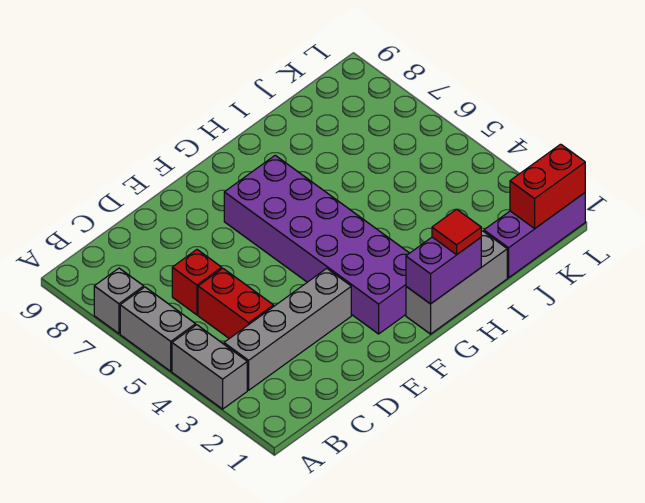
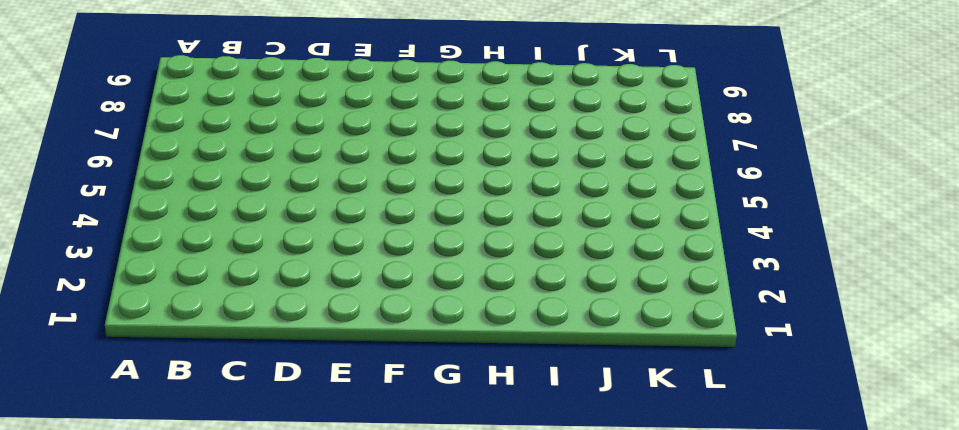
none -> grey 1x2 brick [172,325,247,409]
none -> grey 1x2 brick [120,287,196,371]
none -> grey 1x1 brick [94,268,144,334]

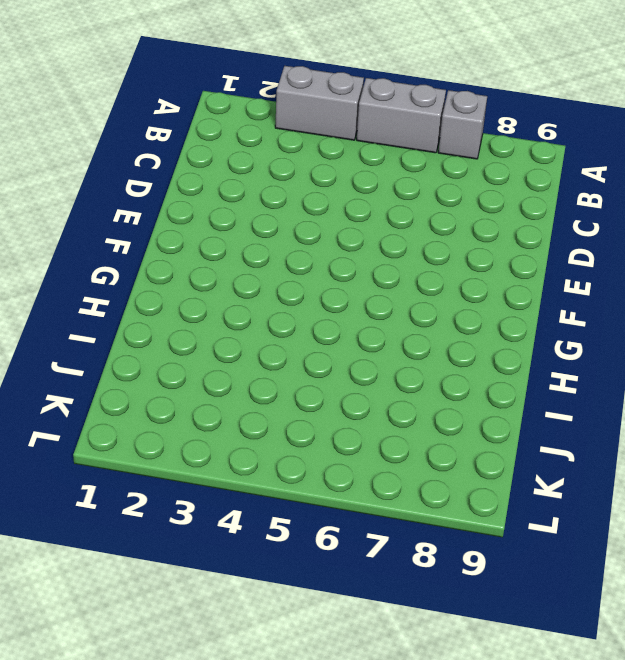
none -> grey 1x4 brick [224,268,351,390]
none -> red 1x2 brick [198,268,274,339]
none -> red 1x1 brick [172,250,222,315]

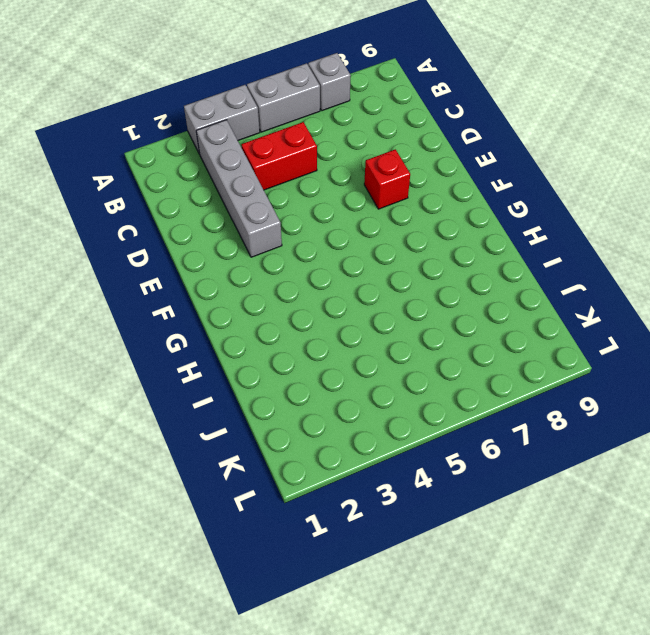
red 1x1 brick [364,149,410,209] -> red 1x1 brick moved to [172,250,222,315]
none -> purple 2x6 brick [224,155,409,334]
none -> grey 1x3 brick [406,231,507,334]
none -> purple 1x3 brick [484,193,585,278]

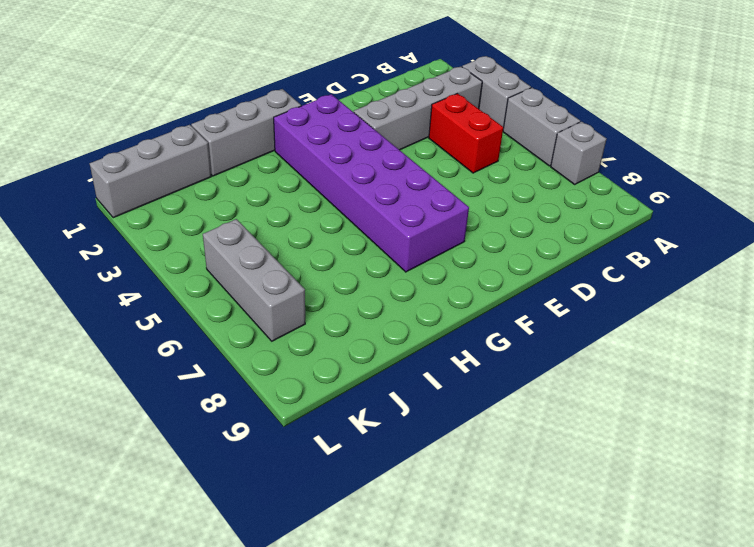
grey 1x3 brick [90,125,211,218] -> purple 1x3 brick [484,193,585,278]
grey 1x3 brick [203,219,305,341] -> none
none -> red 1x1 brick [172,250,222,315]
none -> purple 1x2 brick [406,237,481,304]
none -> red 1x2 brick [510,144,585,228]

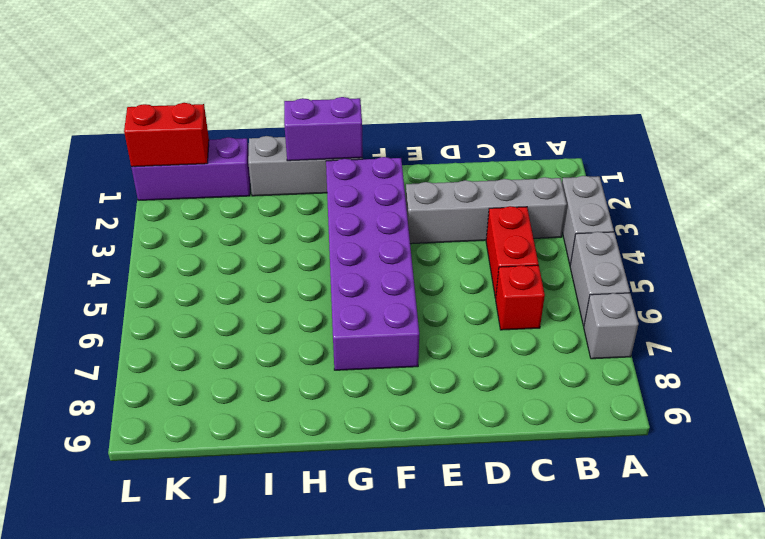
none -> red 1x1 tile [432,209,481,255]

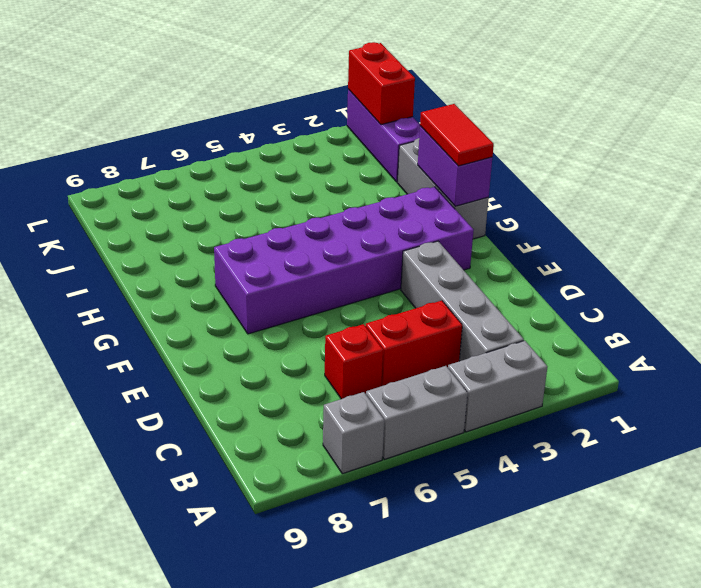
red 1x2 tile [420,104,494,166] -> red 1x1 tile [432,209,481,255]

